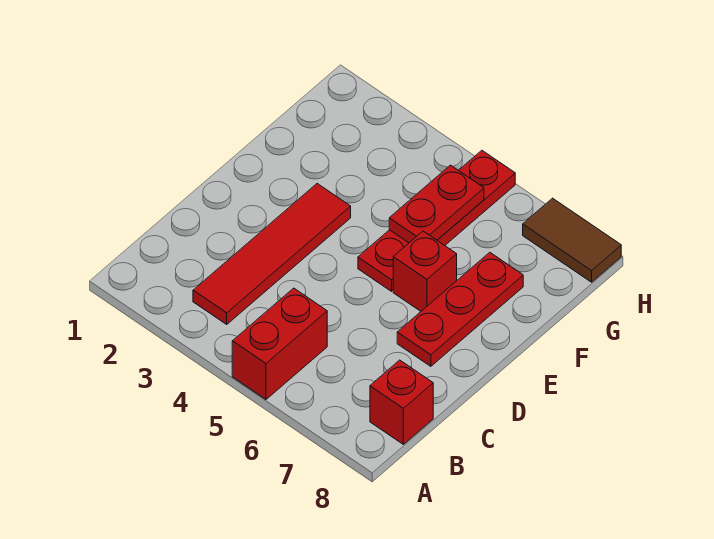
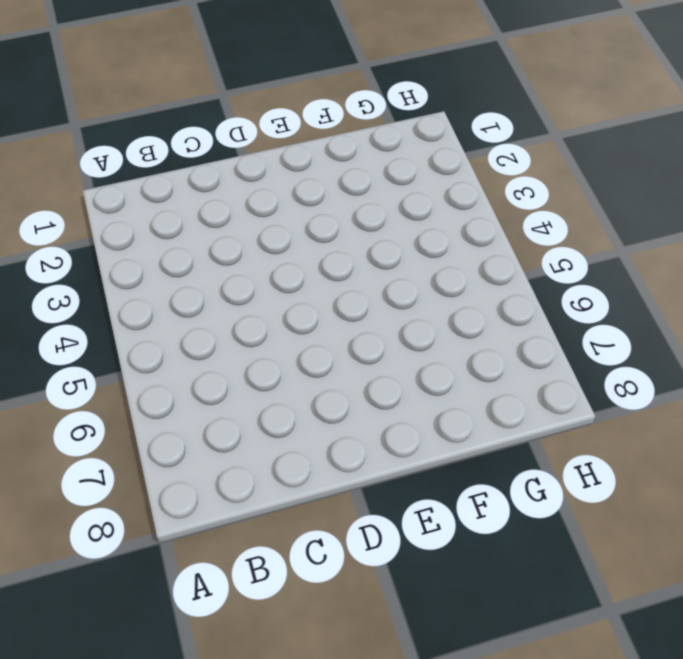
none -> red 1x2 brick [232,288,327,399]
none -> red 1x4 tile [193,184,351,324]

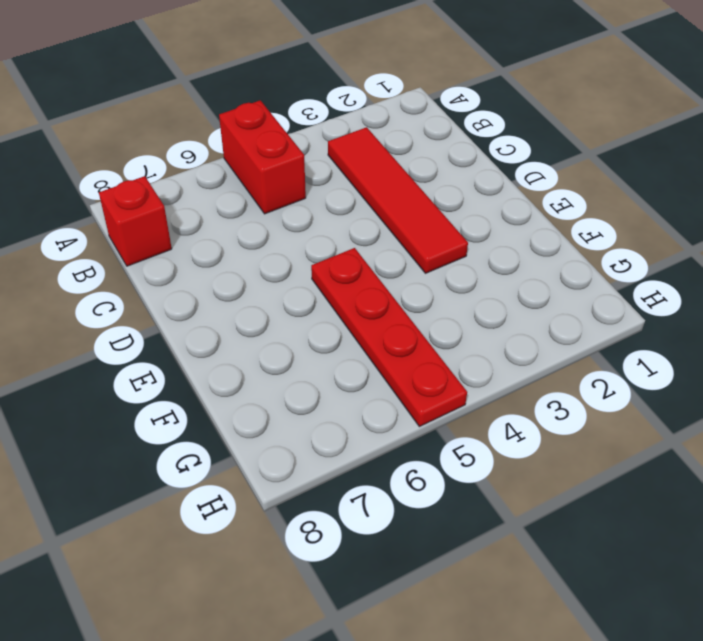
none -> red 1x3 plate [397,252,523,366]
none -> red 1x1 brick [393,231,457,311]

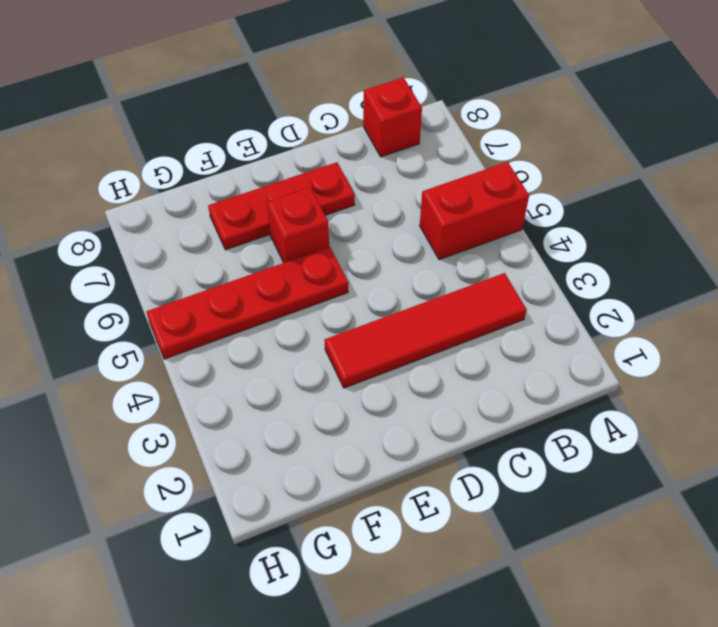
none -> brown 1x2 tile [523,198,621,282]
none -> red 1x2 plate [389,165,484,243]

